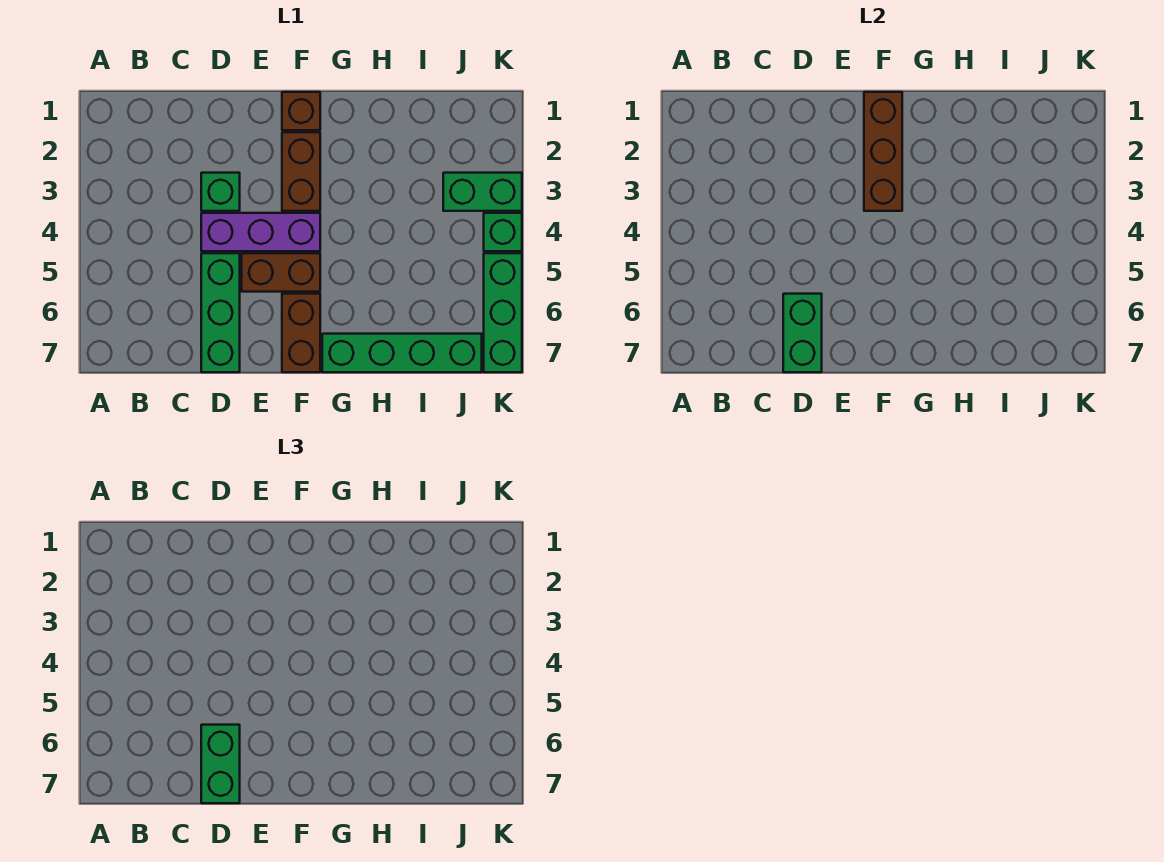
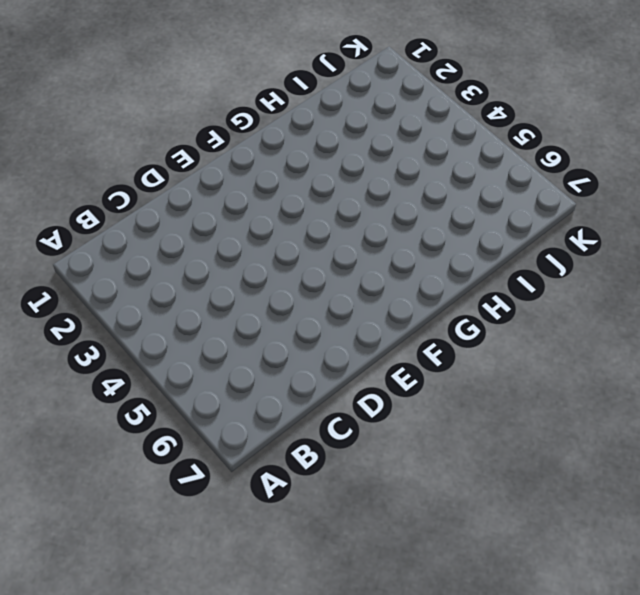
none -> green 1x1 brick [201,173,240,211]
none -> purple 1x3 brick [201,213,320,251]
none -> green 1x3 brick [201,253,240,372]

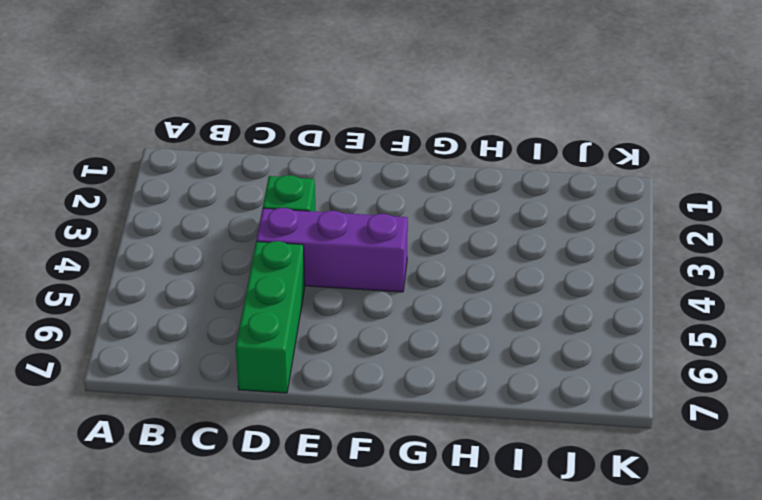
none -> brown 1x2 brick [242,253,320,292]
none -> brown 1x1 brick [282,92,320,130]
none -> brown 1x2 brick [282,132,320,211]

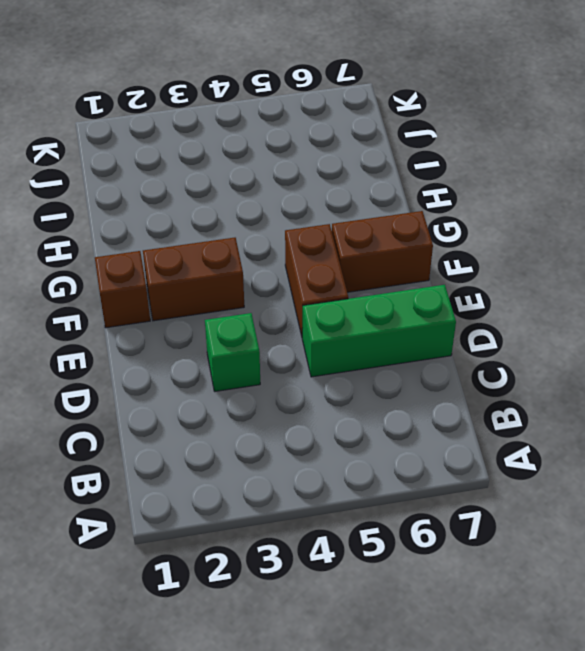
none -> purple 1x3 brick [201,213,320,251]
none -> green 1x4 brick [322,334,482,372]
none -> green 1x2 brick [443,173,522,211]

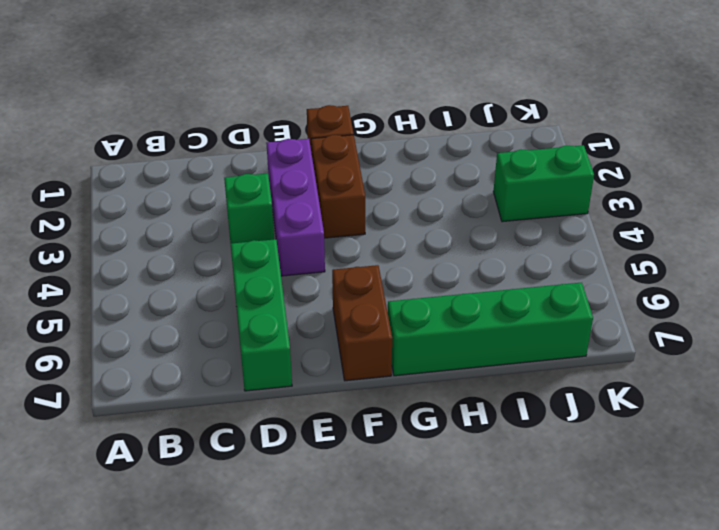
purple 1x3 brick [266,139,325,276] -> purple 1x3 brick turned to [201,213,320,251]
none -> brown 1x2 brick [242,253,320,292]
none -> green 1x1 brick [484,213,522,251]
none -> green 1x3 brick [484,253,522,372]

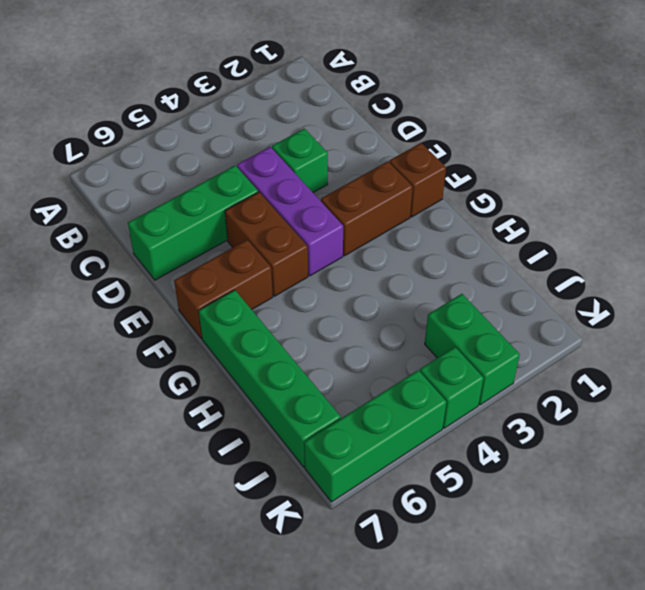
none -> green 1x2 brick [783,294,822,372]
none -> brown 1x3 brick [864,92,902,211]
none -> green 1x2 brick [201,725,240,803]

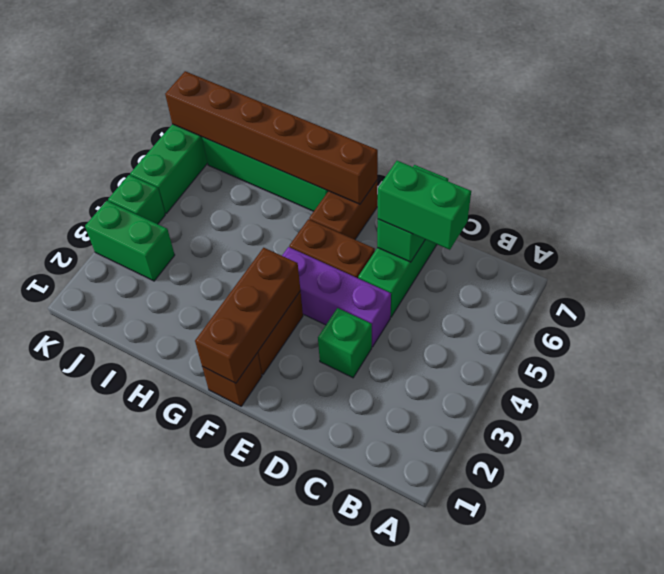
green 1x2 brick [377,161,471,250] -> green 1x2 brick turned to [201,725,240,803]
brown 1x6 brick [165,71,378,204] -> none

